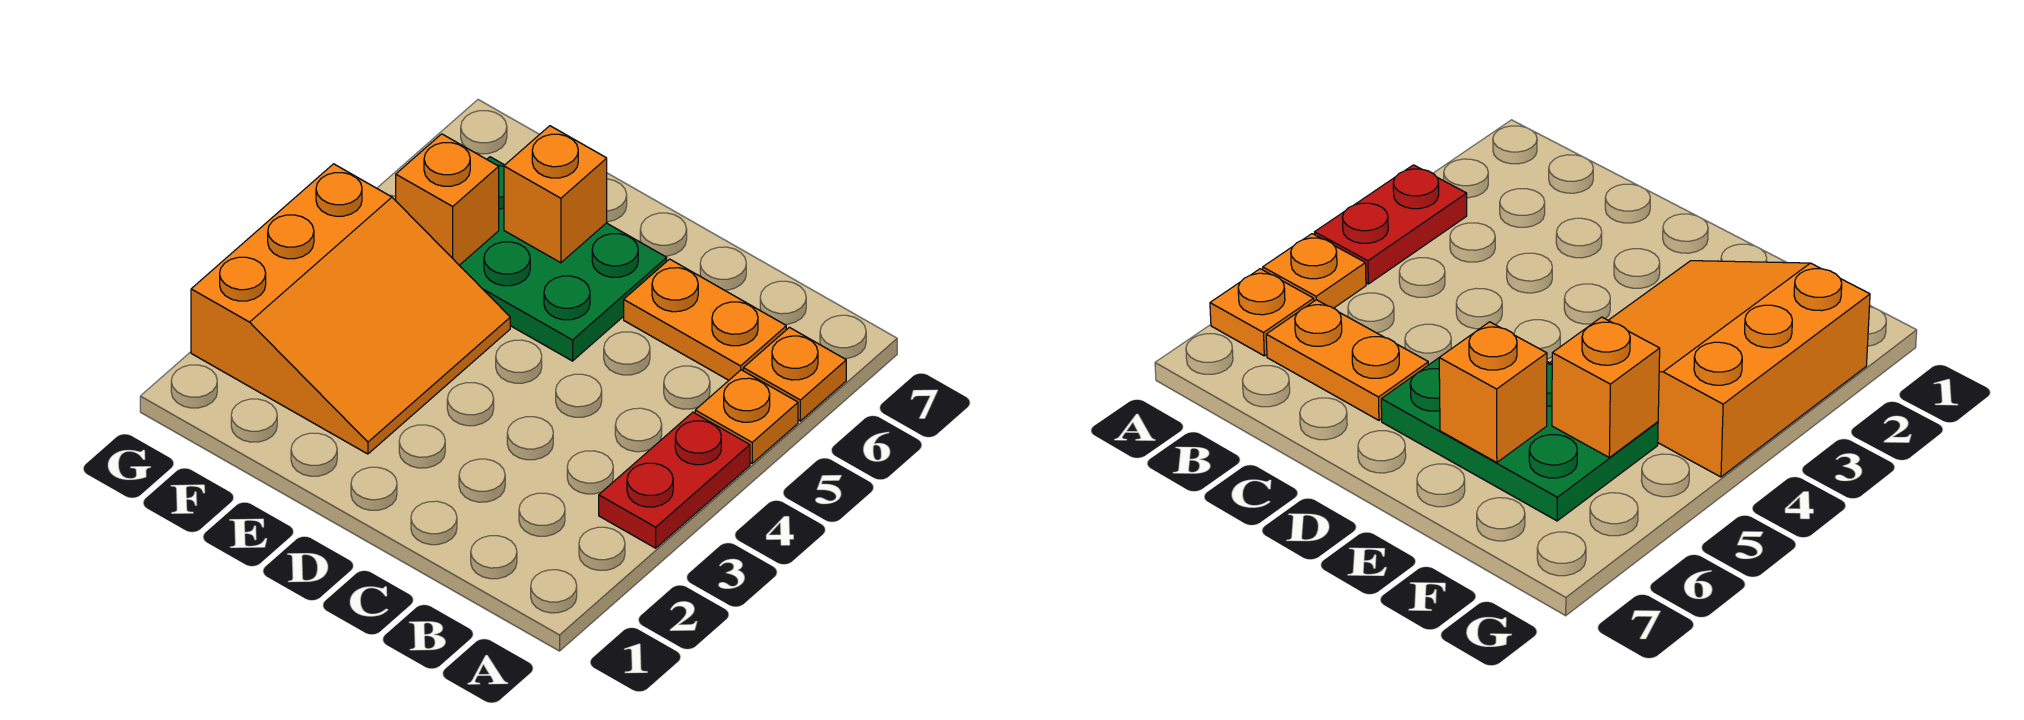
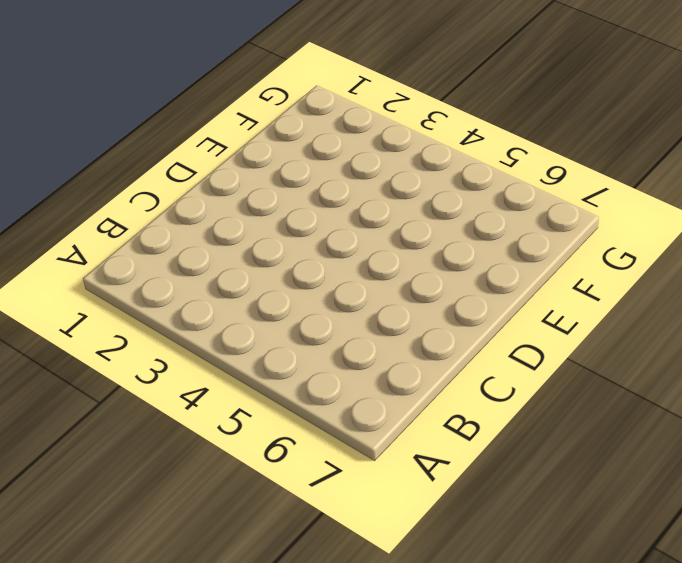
none -> red 1x2 plate [599,412,750,548]
none -> orange 1x1 plate [695,370,798,463]

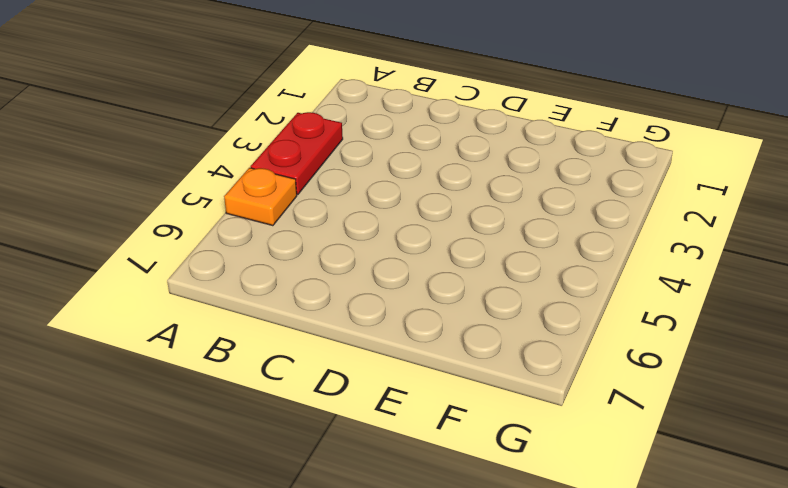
none -> orange 1x1 plate [743,327,846,421]
none -> orange 1x2 plate [624,259,786,380]

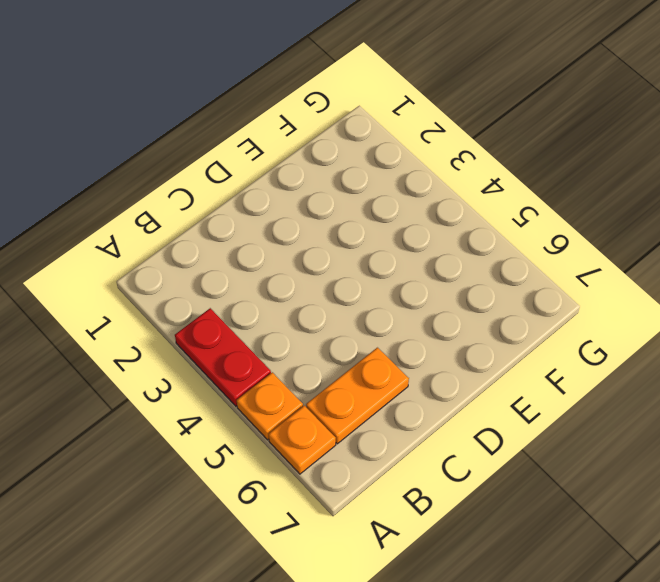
none -> green 2x3 plate [459,157,667,361]
none -> orange 3x3 slope [191,164,510,454]

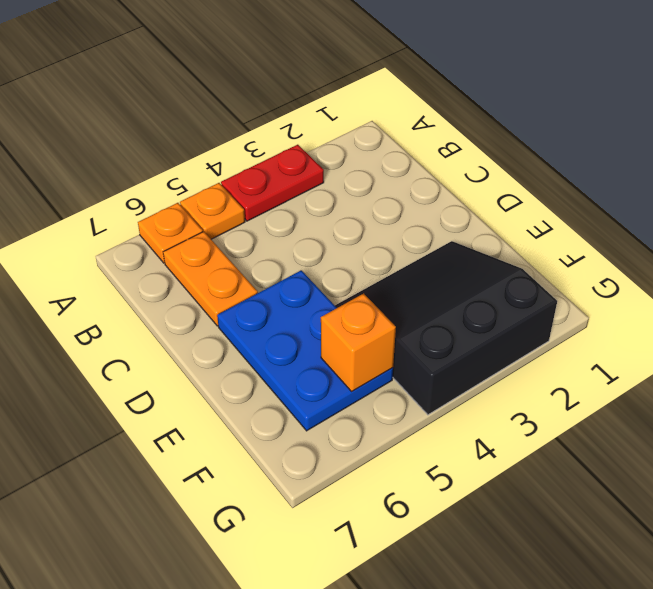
blue 2x3 plate [217,270,393,431] -> green 2x3 plate [459,157,667,361]
black 3x3 slope [335,241,557,415] -> orange 3x3 slope [191,164,510,454]
none -> orange 1x1 brick [504,126,607,263]

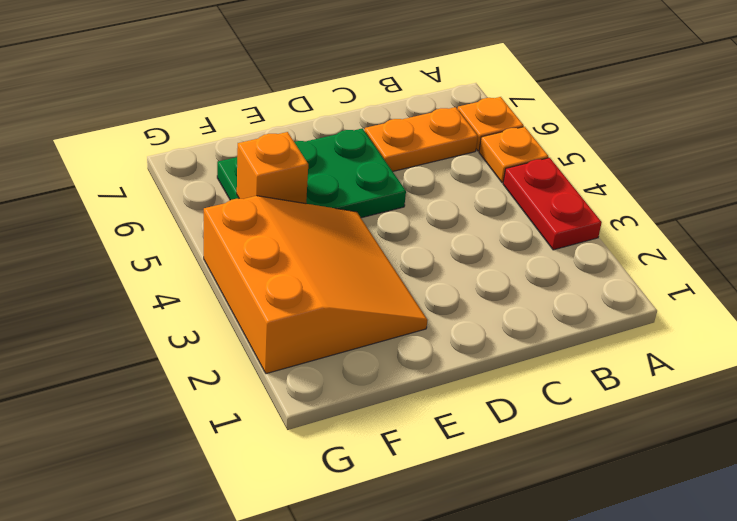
none -> orange 1x1 brick [504,126,607,263]

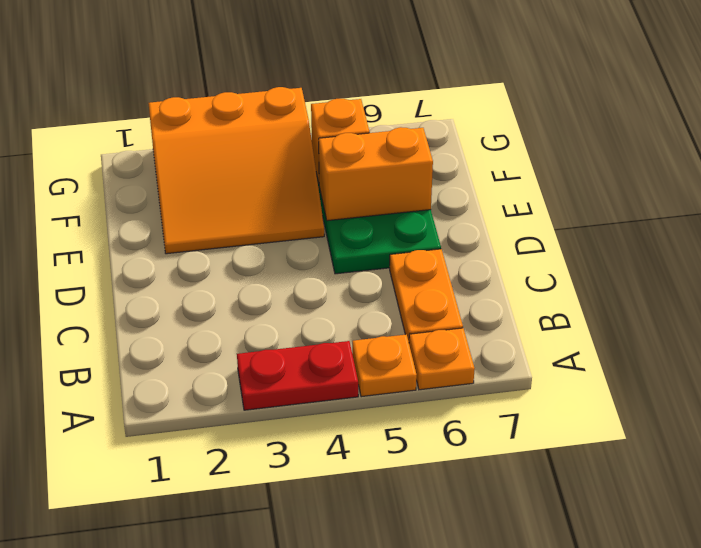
orange 1x2 brick [319,127,433,221] -> orange 1x1 brick [504,126,607,263]

